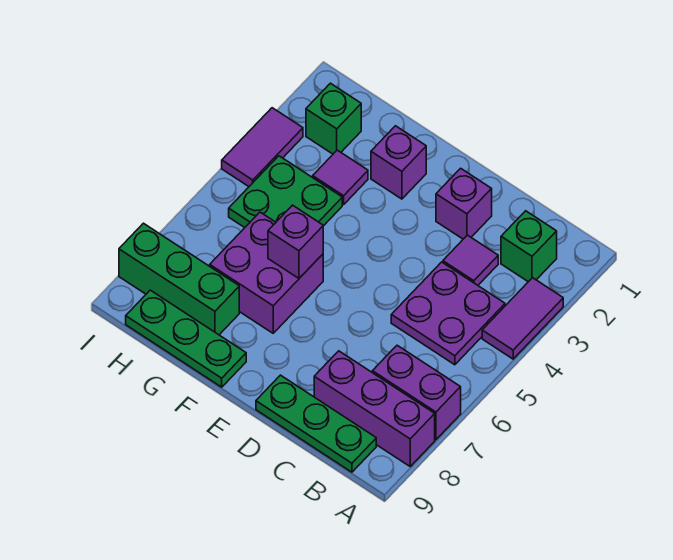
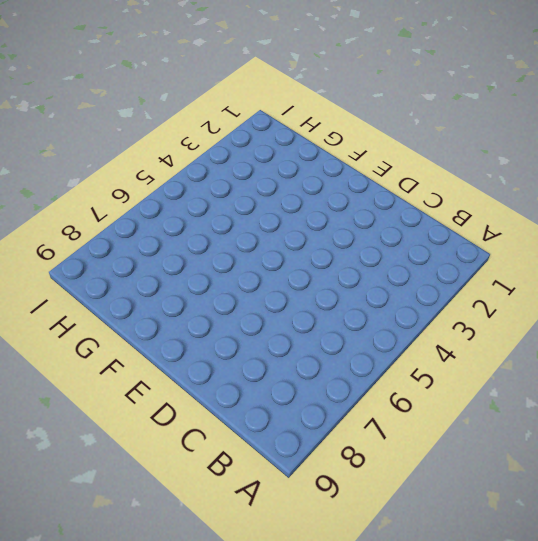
none -> purple 1x2 tile [482,278,563,359]
none -> purple 1x2 brick [372,345,461,440]
none -> purple 1x3 brick [314,351,435,466]

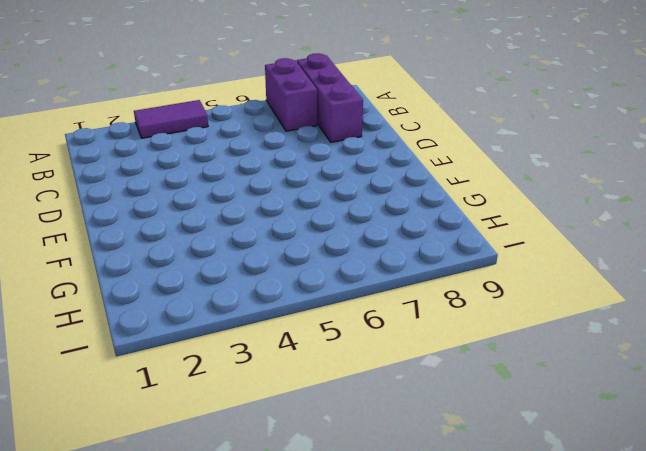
none -> green 1x1 brick [501,211,557,282]
none -> purple 2x2 plate [391,262,505,365]
none -> green 1x3 plate [256,375,376,472]

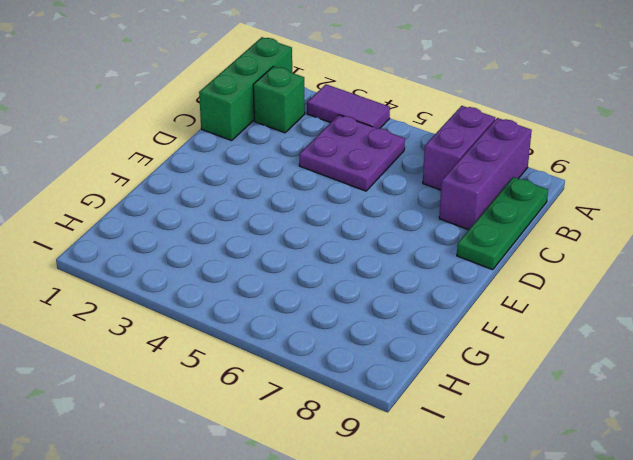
green 1x3 brick [199,37,292,141] -> green 1x3 brick moved to [119,223,239,335]
none -> purple 1x1 tile [443,235,498,285]
none -> purple 1x1 brick [436,168,492,239]
none -> purple 1x1 brick [371,126,426,199]

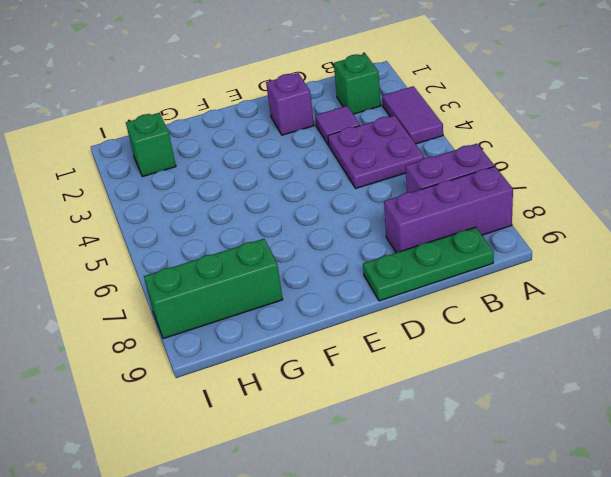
none -> purple 1x1 brick [371,126,426,199]
none -> purple 2x2 brick [210,212,323,333]
none -> green 1x3 plate [126,290,246,387]

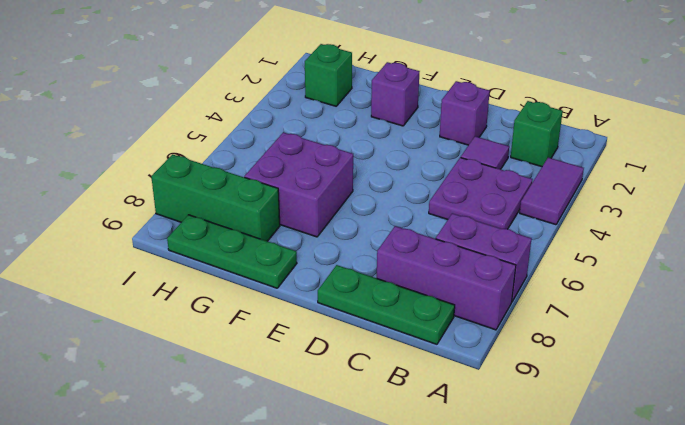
none -> purple 1x1 tile [313,150,368,205]
none -> green 2x2 plate [229,156,342,228]
none -> purple 1x2 tile [222,108,303,186]

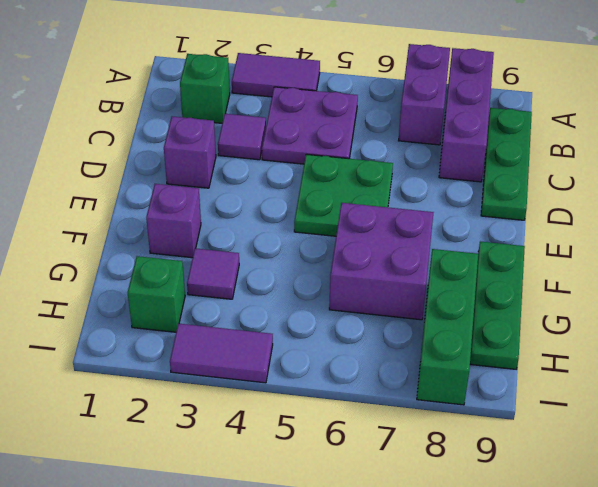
green 2x2 plate [294,154,393,236] -> green 2x2 plate moved to [229,156,342,228]
none -> purple 1x1 brick [268,205,323,278]

